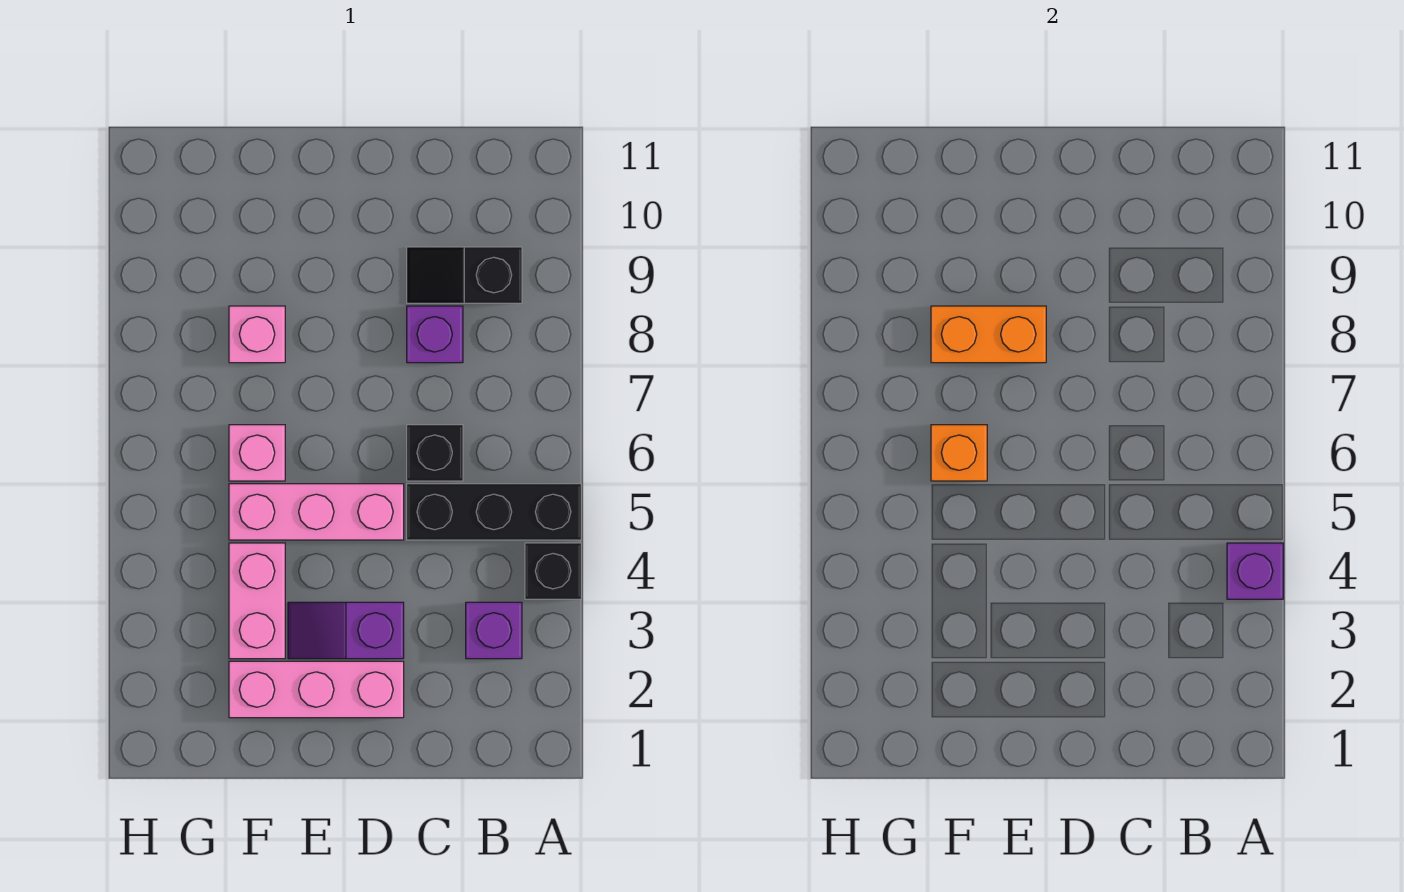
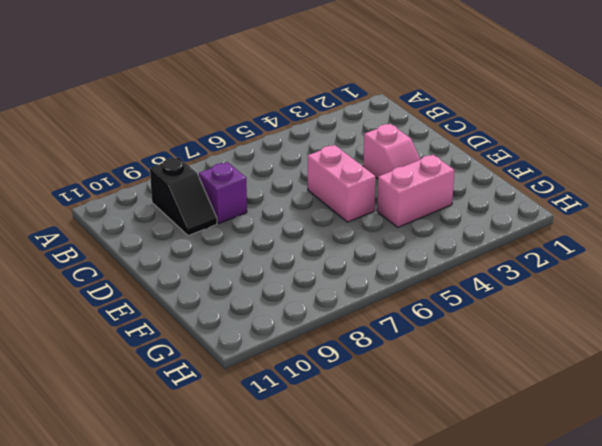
pink 1x2 slope [363,124,420,179] -> purple 1x2 slope [288,602,404,659]
pink 1x2 brick [308,145,376,222] -> pink 1x3 brick [229,484,404,540]
none -> black 1x1 brick [525,543,581,599]
none -> black 1x3 brick [407,484,581,540]
none -> purple 1x1 brick [466,602,522,659]

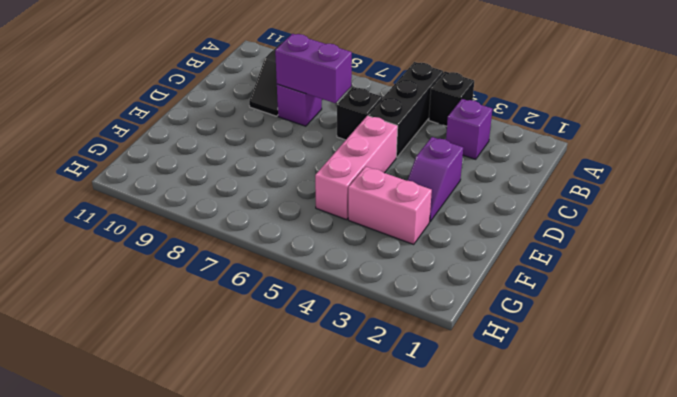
purple 1x2 brick [275,34,352,103] -> none
none -> pink 1x3 brick [229,661,404,718]
none -> pink 1x1 brick [229,425,285,481]
none -> pink 1x1 brick [229,306,285,363]

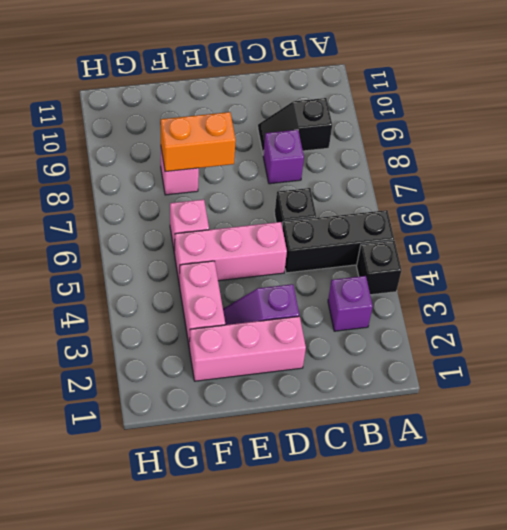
none -> purple 1x1 brick [1227,543,1283,599]
none -> orange 1x1 brick [931,425,987,481]

